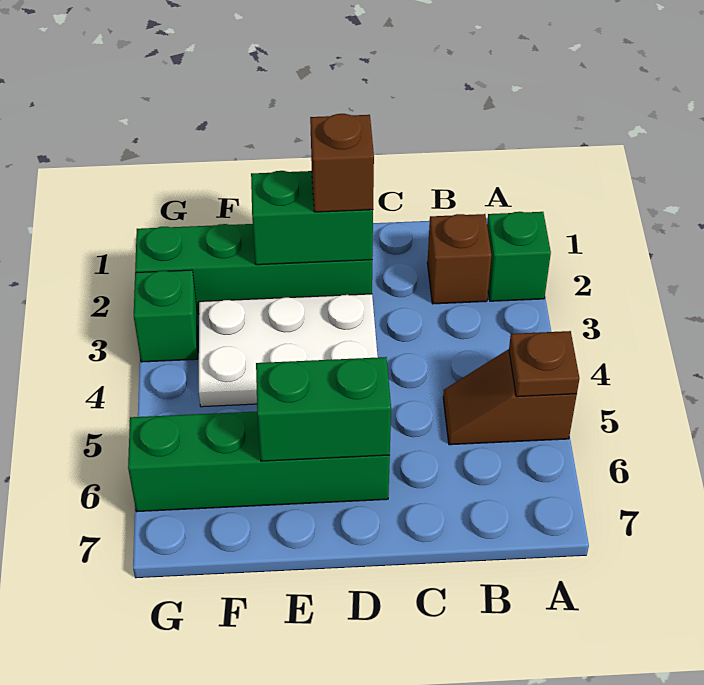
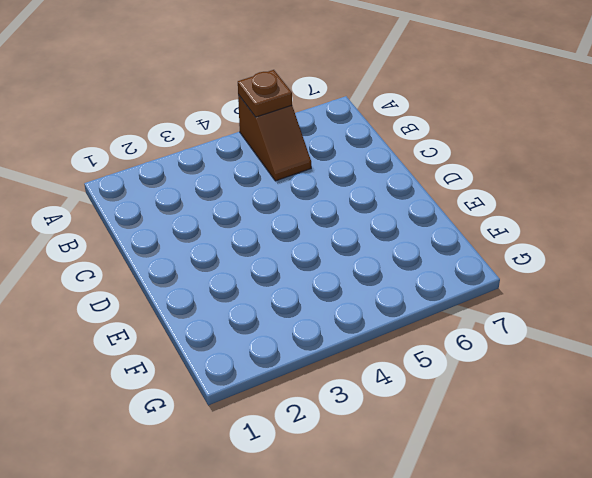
none -> green 1x1 brick [487,212,551,301]
none -> brown 1x1 brick [427,214,492,304]

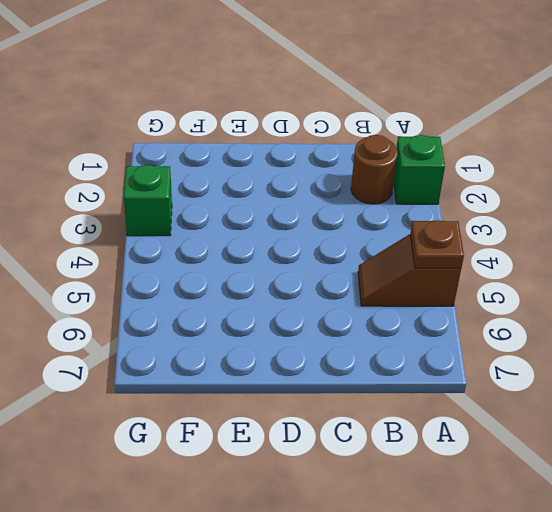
brown 1x1 round brick [351,135,398,204] -> brown 1x1 brick [427,214,492,304]
none -> green 1x4 brick [135,224,372,314]
none -> white 2x3 plate [199,294,378,407]

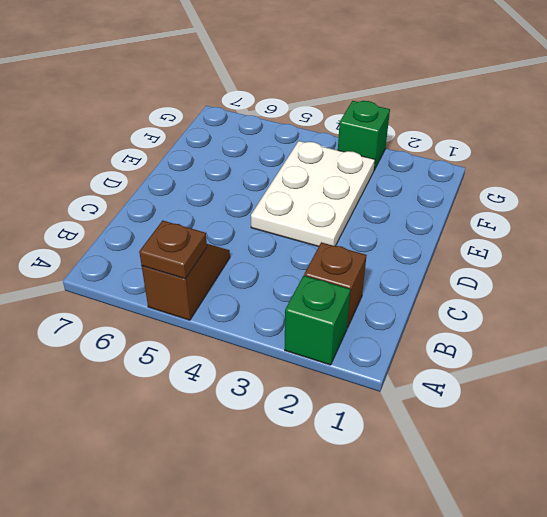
none -> green 1x4 brick [135,224,372,314]
none -> green 1x4 brick [128,411,390,512]

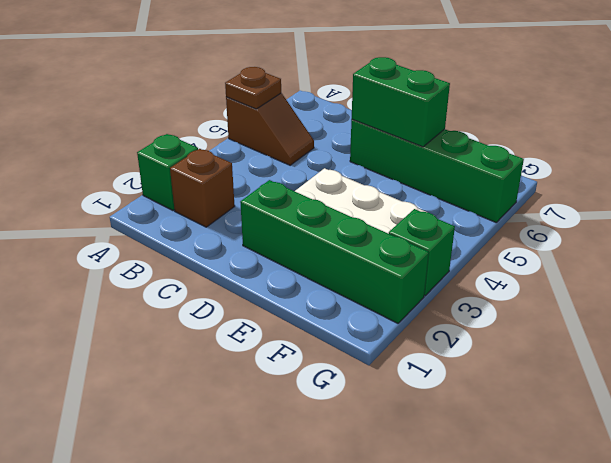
none -> green 1x2 brick [251,171,373,265]
none -> brown 1x1 brick [310,114,374,212]

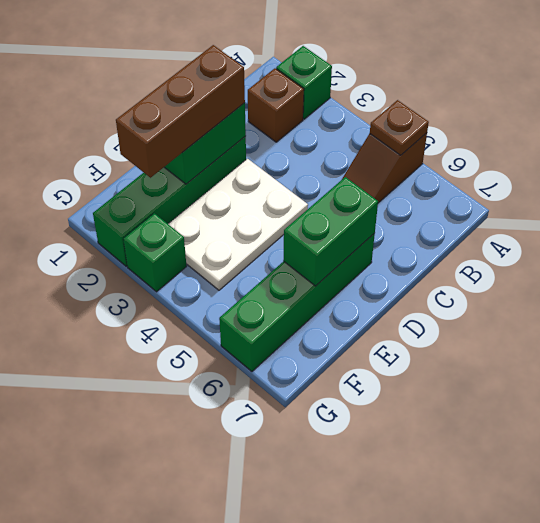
brown 1x3 brick [116,45,245,178] -> brown 1x1 brick [310,114,374,212]

